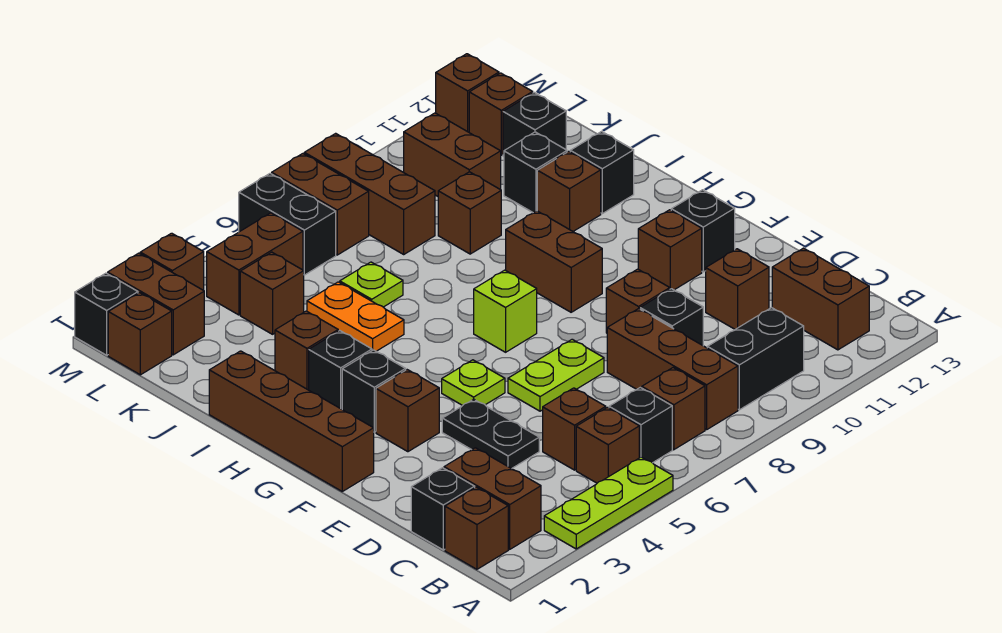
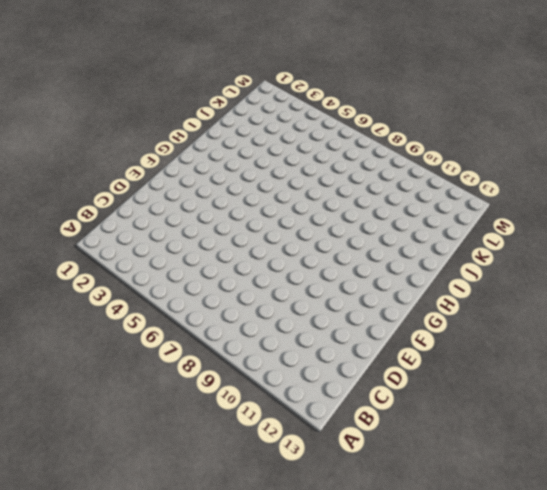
none -> lime 1x3 plate [544,457,673,549]
none -> brown 1x1 brick [445,487,508,569]
none -> brown 1x2 brick [444,448,541,549]
none -> brown 1x1 brick [576,407,639,483]

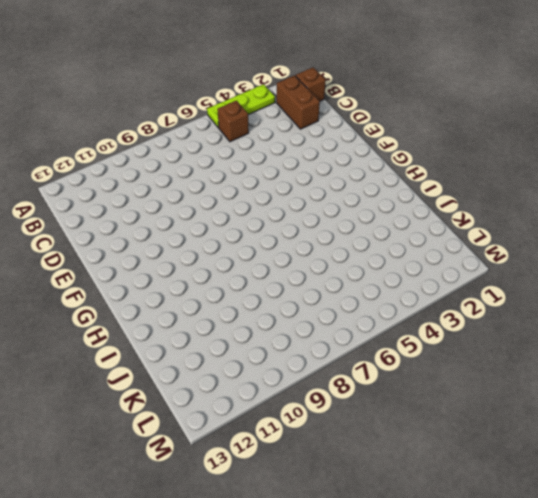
none -> black 1x1 brick [609,387,672,463]
none -> brown 1x1 brick [642,368,705,450]
none -> brown 1x3 brick [607,309,738,430]
none -> black 1x2 brick [707,308,804,410]

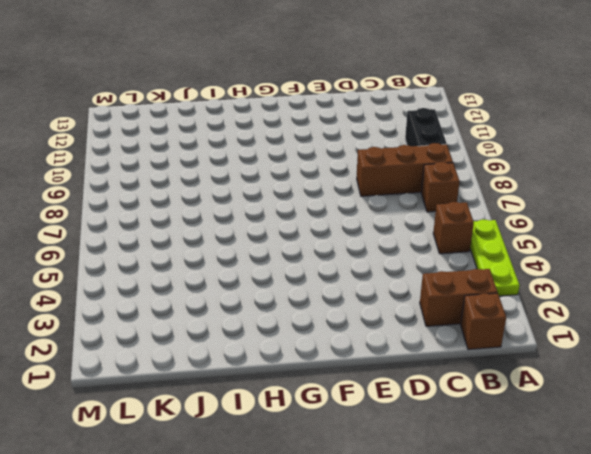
none -> black 1x1 brick [609,387,672,463]
none -> brown 1x2 brick [772,248,869,350]
none -> black 1x1 brick [411,468,475,550]
none -> brown 1x1 brick [543,388,606,470]

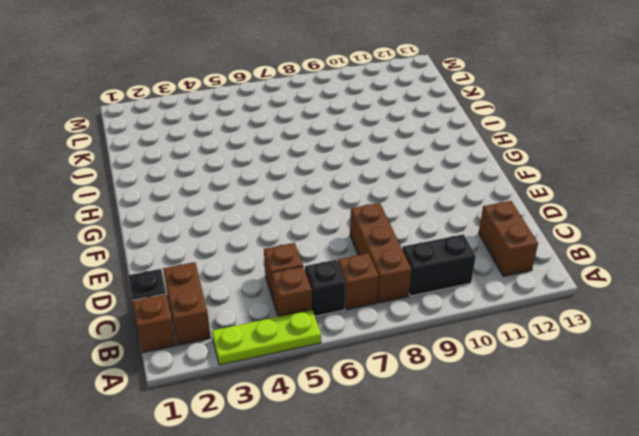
none -> black 1x2 plate [442,399,539,469]
none -> black 1x1 brick [640,289,703,345]
none -> brown 1x1 brick [706,249,769,329]
none -> lime 1x2 plate [508,339,604,411]

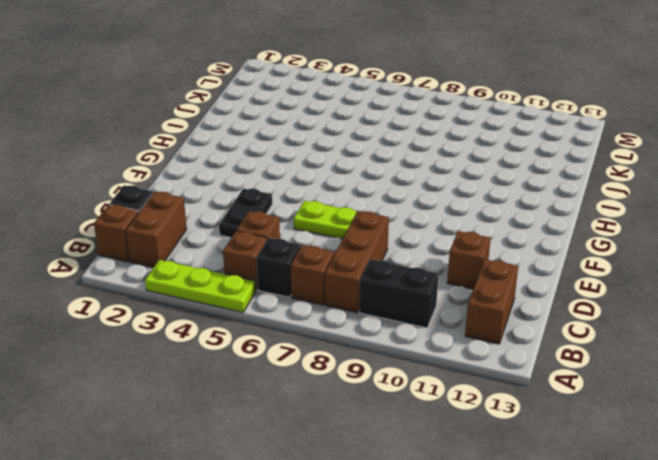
none -> black 1x1 brick [640,289,703,345]
none -> brown 1x1 brick [606,269,670,333]
none -> brown 1x4 brick [209,351,374,491]
none -> brown 1x1 brick [376,370,439,452]

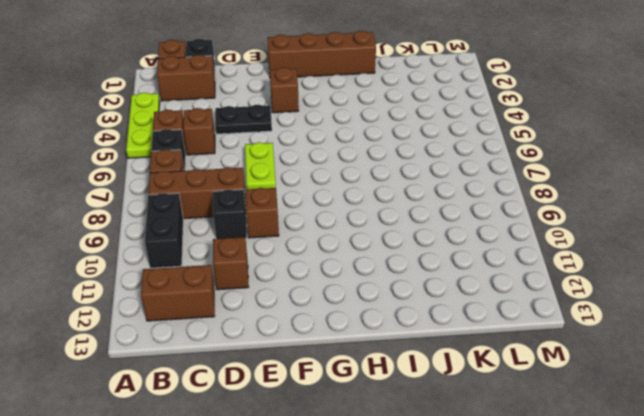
none -> lime 1x1 plate [442,360,505,406]
none -> brown 1x1 brick [638,210,702,290]
none -> black 1x1 brick [671,190,735,272]
none -> black 1x1 brick [342,350,406,432]

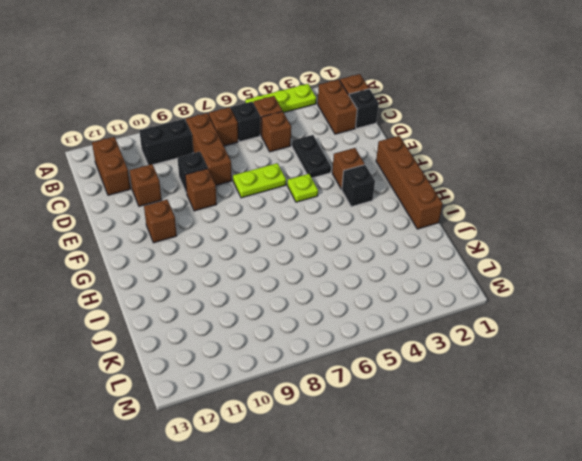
none -> black 1x1 brick [671,190,735,272]
none -> lime 1x1 brick [474,270,537,352]
none -> brown 1x2 brick [506,211,602,312]
none -> black 1x1 brick [309,331,372,409]

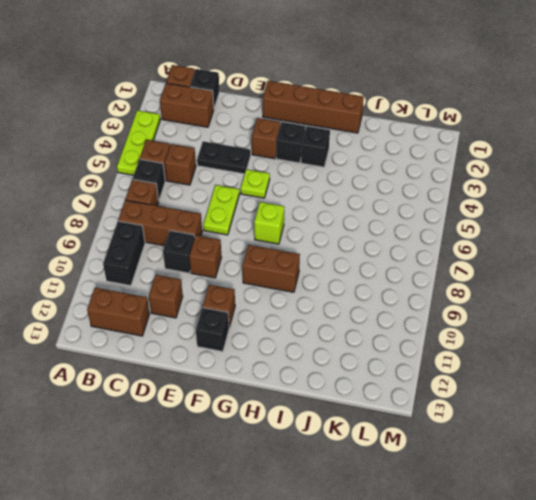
none -> brown 1x1 brick [275,311,338,390]
none -> orange 1x2 plate [307,282,404,351]
none -> brown 1x1 brick [537,151,601,231]
none -> black 1x1 brick [570,132,634,214]

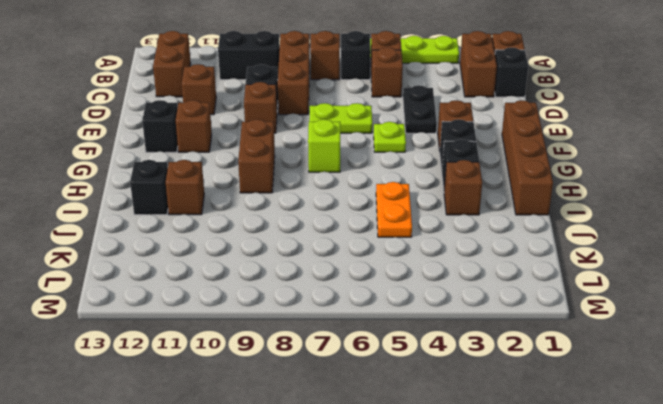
none -> lime 1x1 plate [340,262,403,307]
none -> brown 1x1 brick [438,172,501,254]
none -> black 1x1 brick [504,132,567,213]
none -> brown 1x1 brick [240,252,304,334]

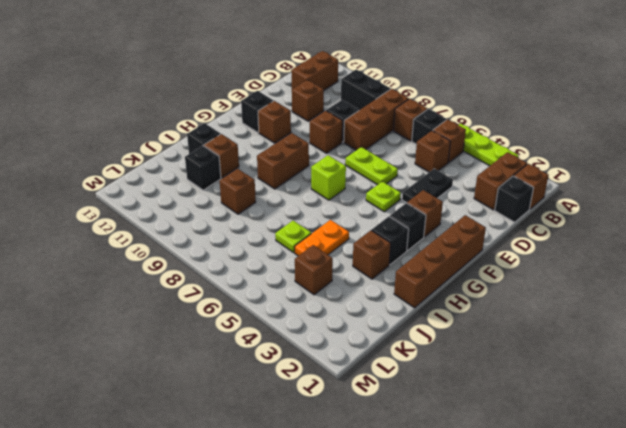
none -> brown 1x3 brick [304,133,435,254]
none -> brown 1x2 brick [404,113,501,196]
none -> black 1x1 brick [503,93,566,157]
none -> brown 1x1 brick [108,293,172,375]

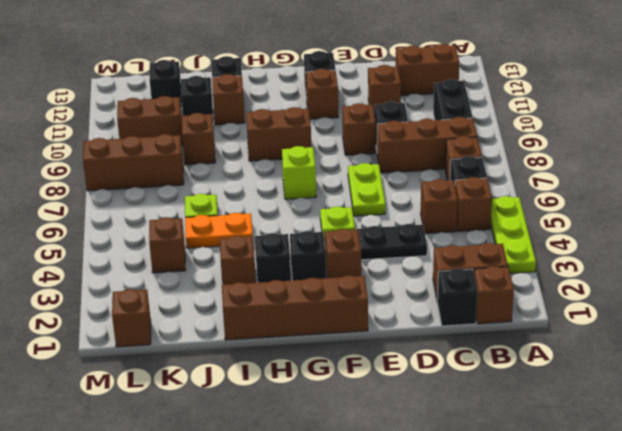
none -> brown 1x2 brick [108,253,204,355]
none -> brown 1x2 brick [207,213,303,315]
none -> black 1x2 brick [239,174,336,275]
none -> brown 1x2 brick [272,154,369,255]

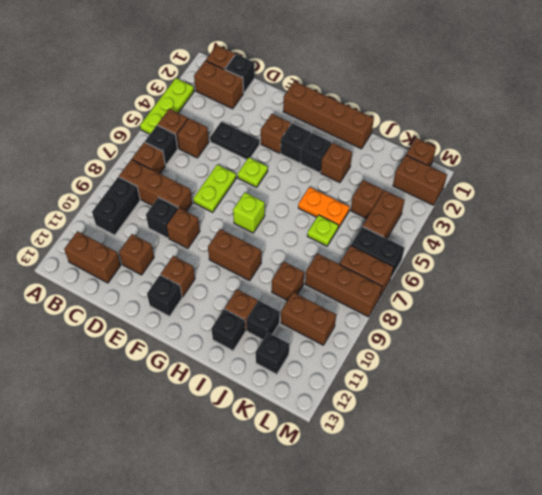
none -> brown 1x1 brick [469,73,533,155]
none -> black 1x1 brick [75,273,138,355]
none -> brown 1x1 brick [140,233,204,290]
none -> brown 1x1 brick [436,54,499,132]

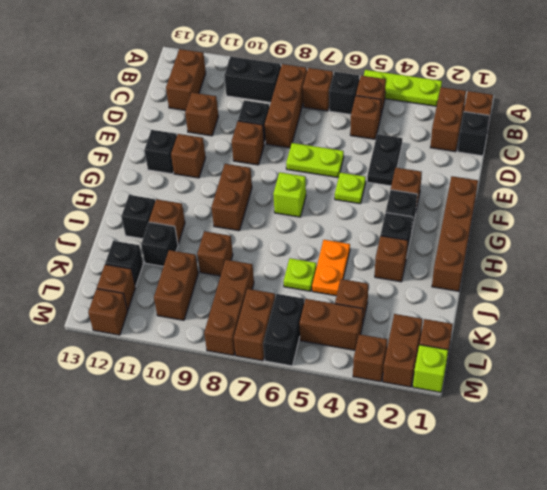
lime 1x1 brick [413,345,448,392] -> black 1x1 brick [75,273,138,355]

